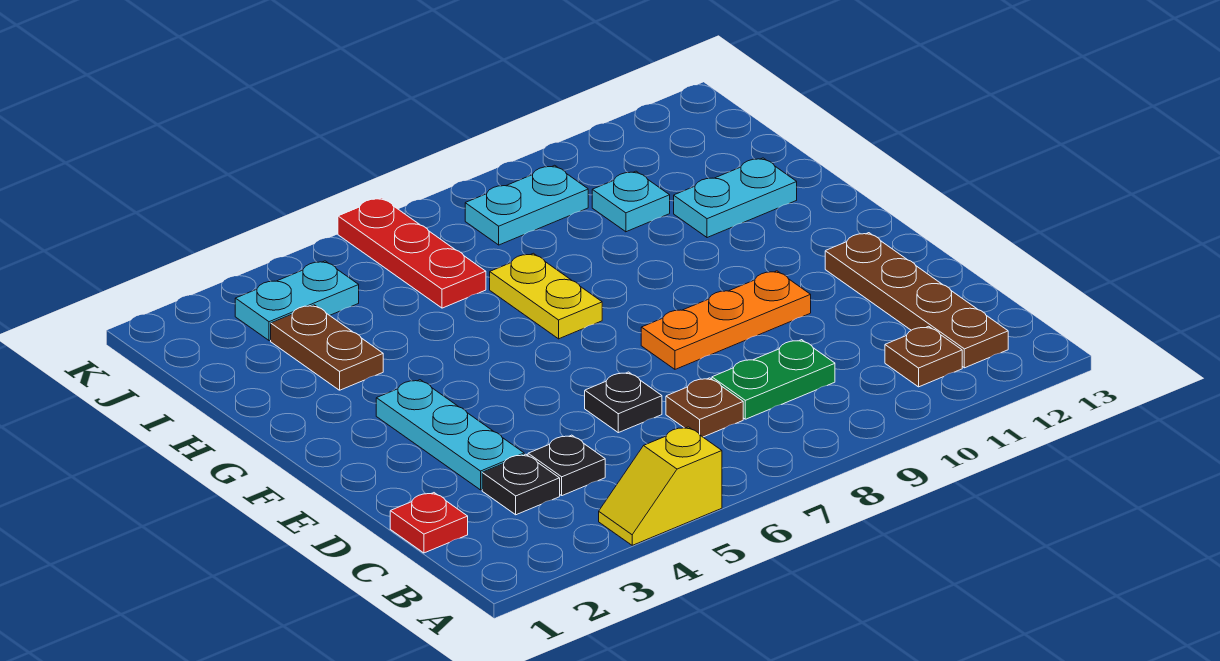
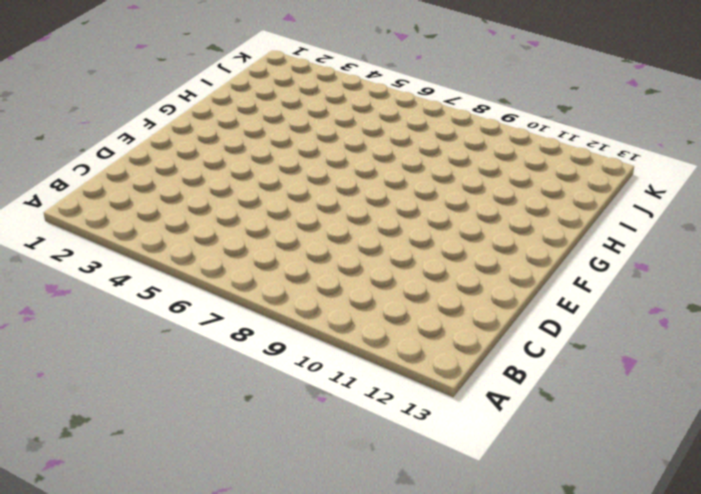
none -> yellow 1x2 slope [599,427,722,545]
none -> brown 1x1 plate [885,326,962,387]
none -> brown 1x4 plate [825,233,1008,368]

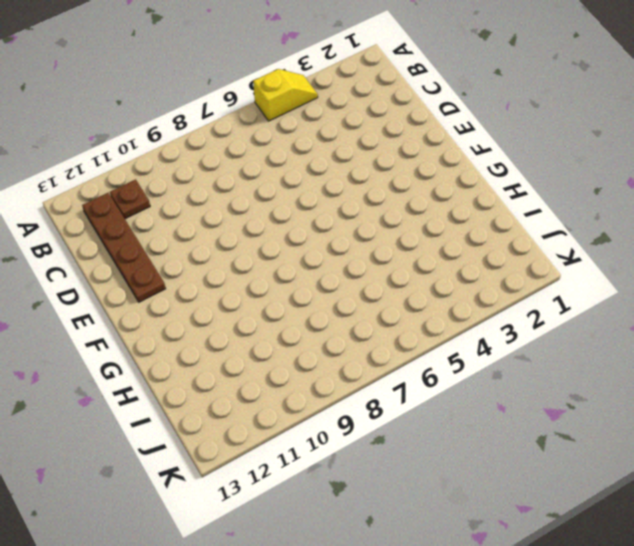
none -> red 1x1 plate [390,493,468,553]
none -> black 1x1 plate [482,454,560,515]
none -> black 1x1 plate [528,435,605,496]

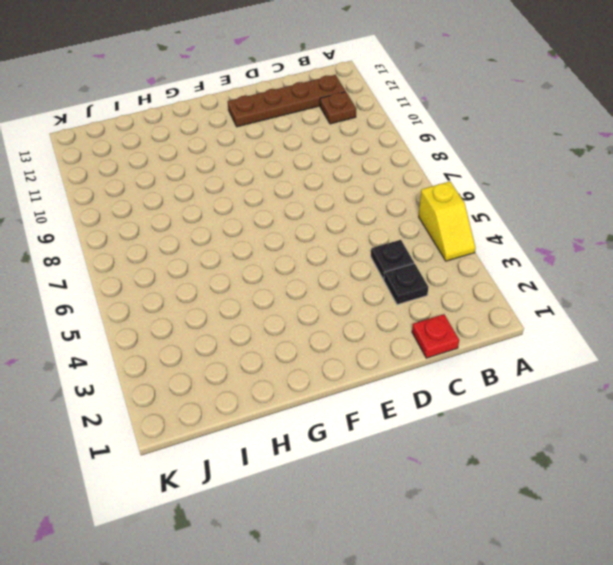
none -> brown 1x1 plate [666,378,743,437]
none -> green 1x2 plate [712,340,835,419]
none -> cyan 1x3 plate [376,380,524,490]

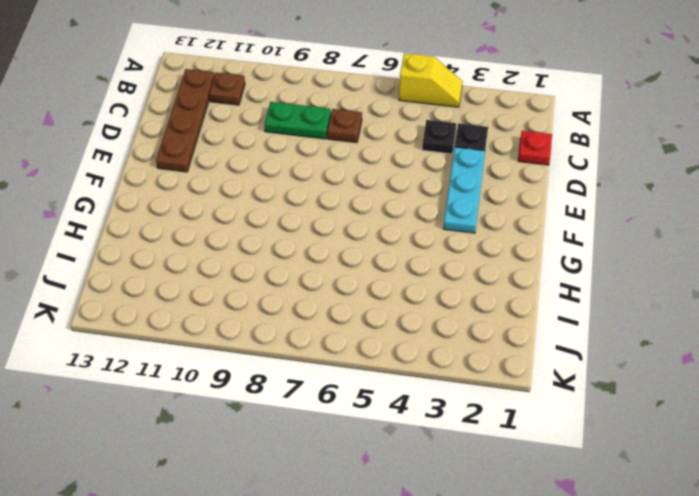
none -> black 1x1 plate [585,372,662,433]
none -> orange 1x3 plate [641,271,811,369]
none -> yellow 1x2 plate [490,253,602,339]

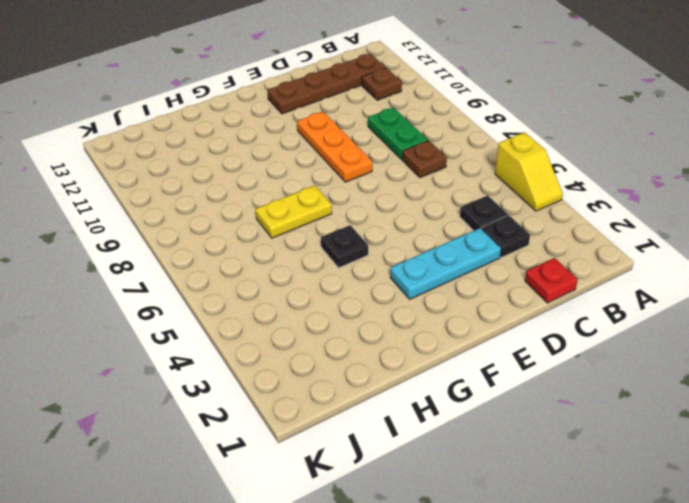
black 1x1 plate [321,225,368,268] -> black 1x1 plate moved to [585,372,662,433]
none -> brown 1x2 plate [271,305,383,390]
none -> cyan 1x2 plate [674,158,797,238]
none -> red 1x3 plate [338,198,486,308]

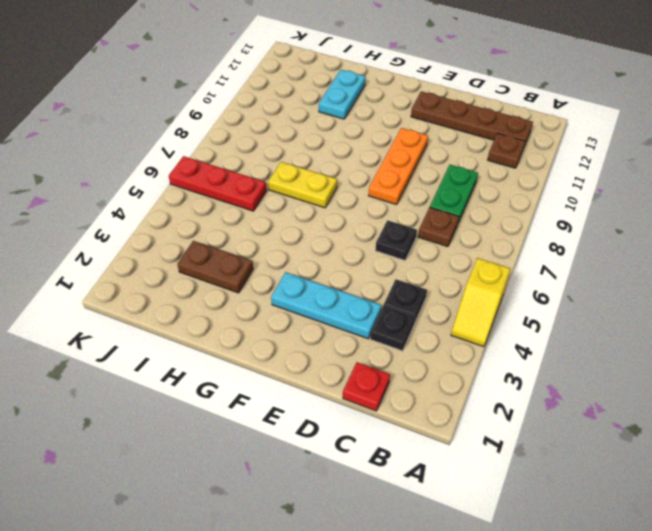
none -> cyan 1x1 plate [592,171,670,232]
none -> cyan 1x2 plate [235,261,359,341]
none -> cyan 1x2 plate [465,165,588,245]

